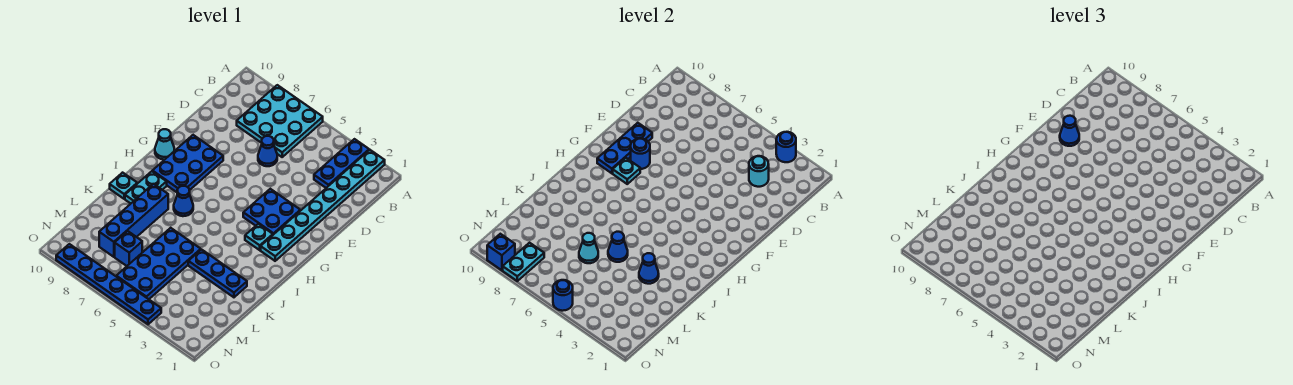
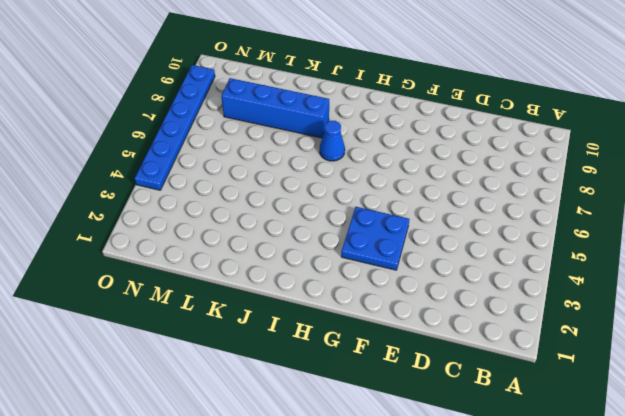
none -> cyan 1x8 plate [261,150,385,261]
none -> blue 1x3 plate [314,139,369,188]
none -> cyan 3x3 plate [237,85,323,157]

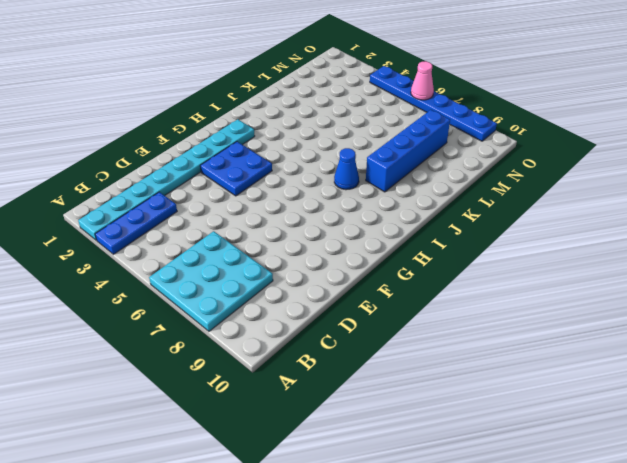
pink 1x1 cone [411,61,434,100] -> none
none -> blue 1x1 cone [258,136,277,166]
none -> blue 2x3 plate [152,135,223,192]
none -> cyan 1x1 cone [155,129,174,160]

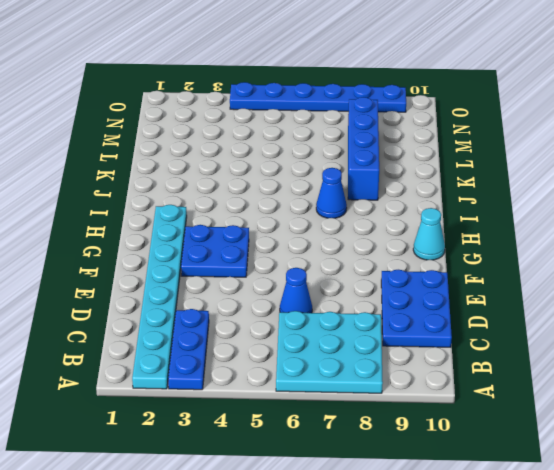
blue 2x3 plate [381,270,452,347] -> blue 2x3 plate moved to [152,135,223,192]
none -> cyan 1x1 plate [245,224,273,250]
none -> cyan 1x2 plate [125,171,167,204]
none -> cyan 1x1 plate [110,173,137,199]

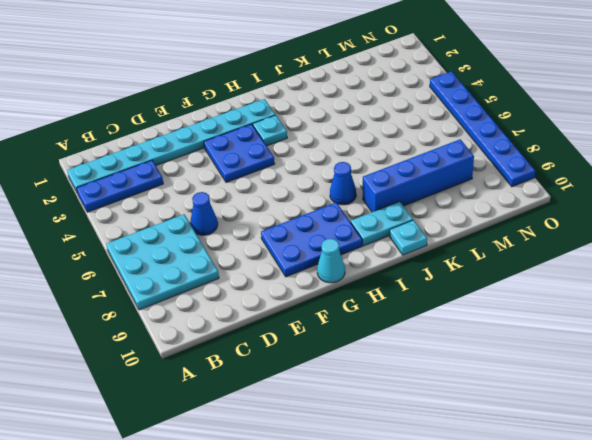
none -> blue 1x3 plate [188,250,247,297]
none -> blue 2x4 plate [116,228,201,299]
none -> blue 1x1 brick [115,231,142,266]

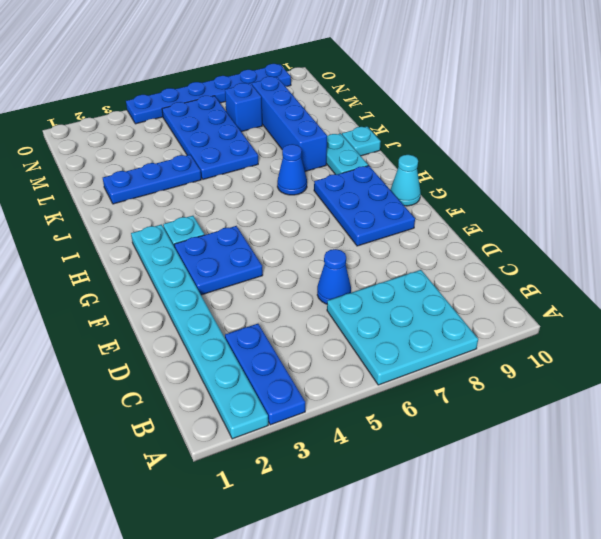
none -> blue 1x1 round brick [776,132,796,162]
none -> cyan 1x1 round brick [749,156,769,187]
none -> blue 1x3 plate [597,123,652,173]

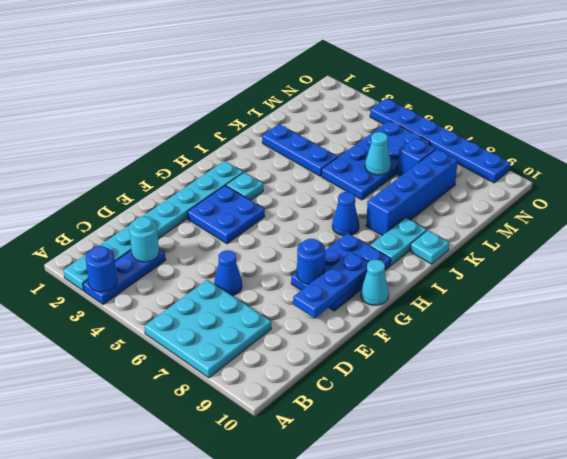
none -> cyan 1x1 plate [613,158,640,184]
none -> blue 1x1 cone [639,253,659,284]
none -> blue 1x1 cone [608,232,628,262]

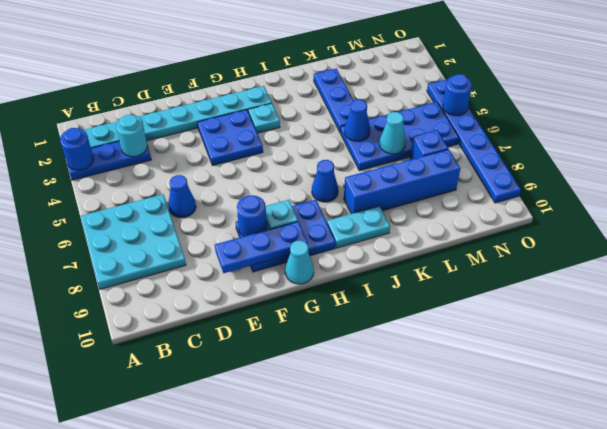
none -> cyan 1x1 plate [110,173,137,199]
none -> blue 1x1 cone [639,253,659,284]
none -> cyan 1x2 plate [503,243,544,281]

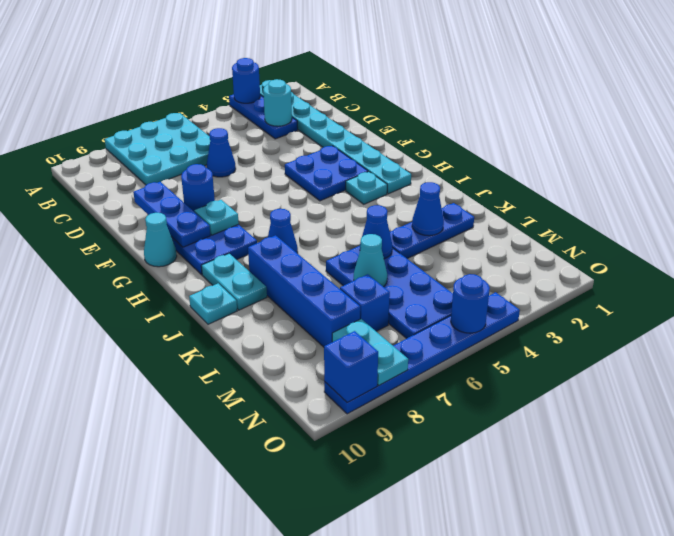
none -> blue 1x1 cone [1060,116,1079,146]

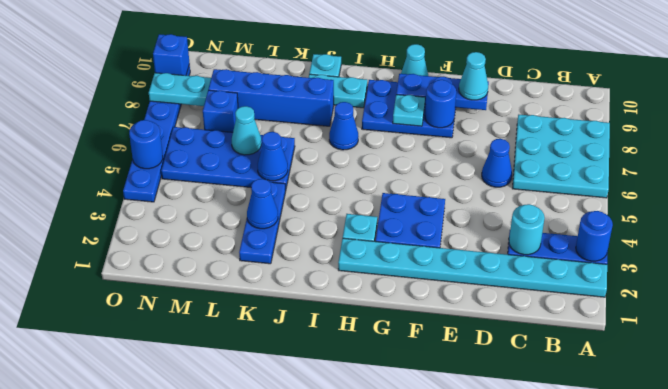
cyan 1x1 cone [459,52,488,100] -> blue 1x1 cone [1060,116,1079,146]

